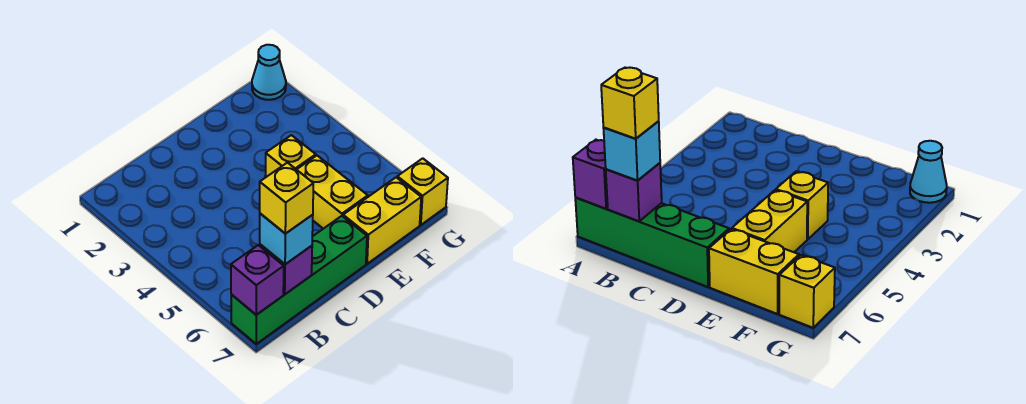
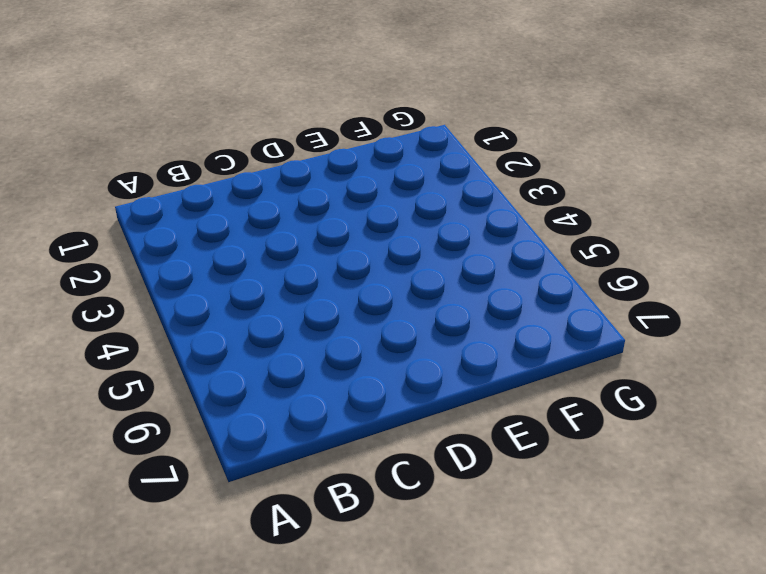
none -> green 1x4 brick [231,216,367,344]
none -> yellow 1x1 brick [265,135,316,178]

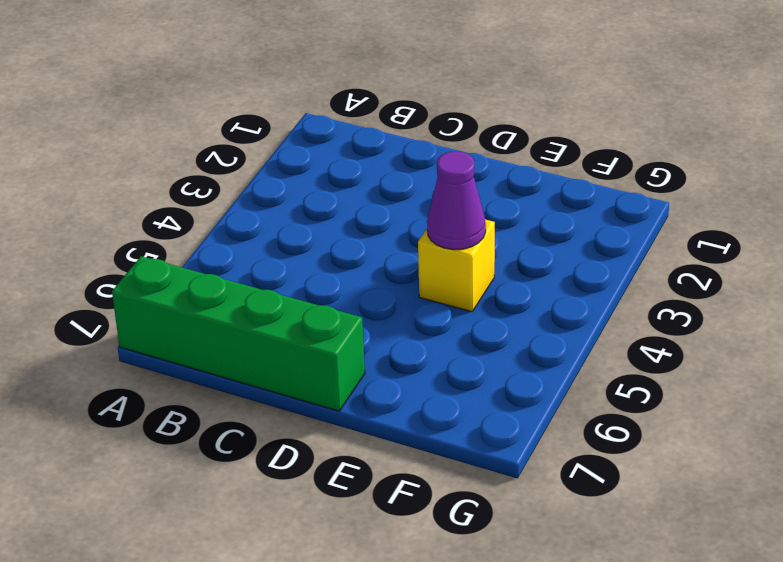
purple 1x1 cone [427,151,486,250] -> none
none -> yellow 1x2 brick [296,156,368,229]
none -> yellow 1x2 brick [343,177,421,264]

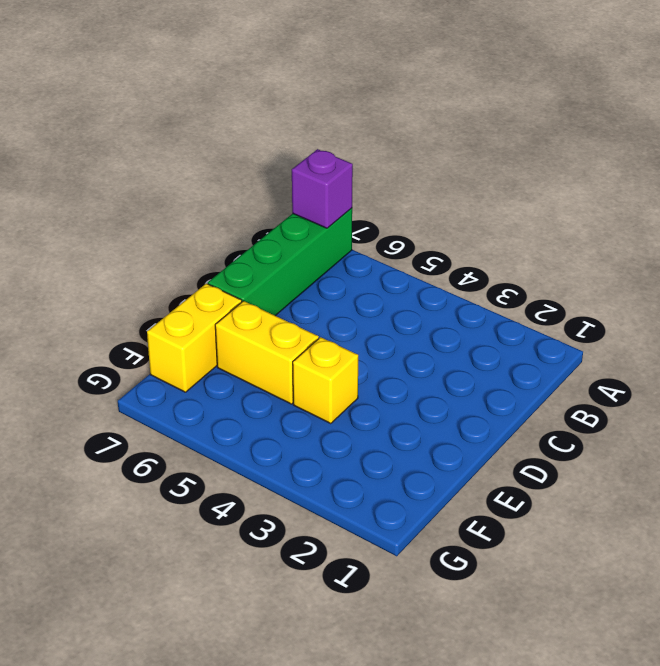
none -> cyan 1x1 cone [252,45,286,100]
none -> yellow 1x1 brick [397,158,448,225]

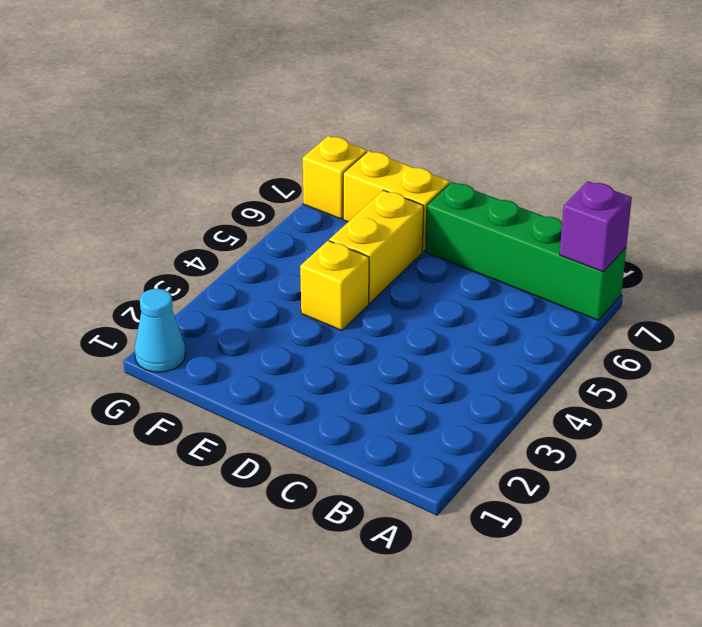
none -> purple 1x1 brick [260,244,312,294]
none -> cyan 1x1 brick [260,214,313,264]

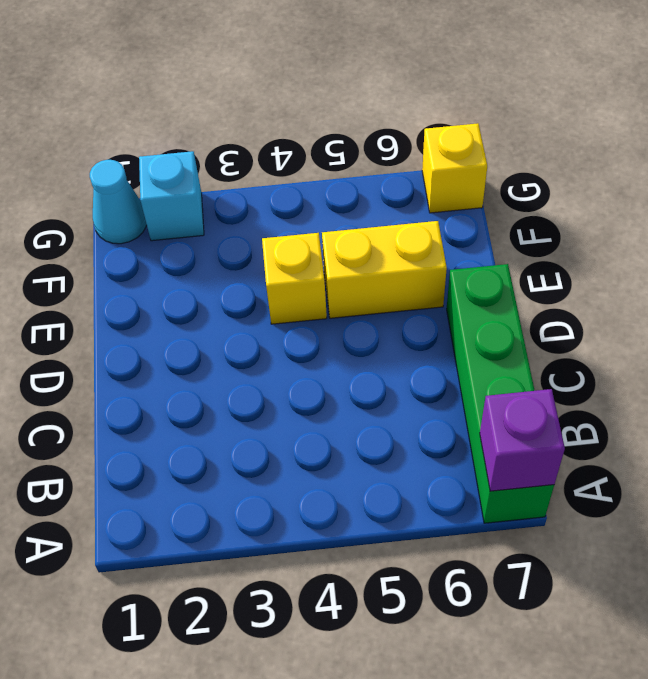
cyan 1x1 brick [139,151,204,241] -> cyan 1x1 brick moved to [260,214,313,264]
none -> yellow 1x2 brick [343,177,421,264]
none -> purple 1x1 brick [260,244,312,294]

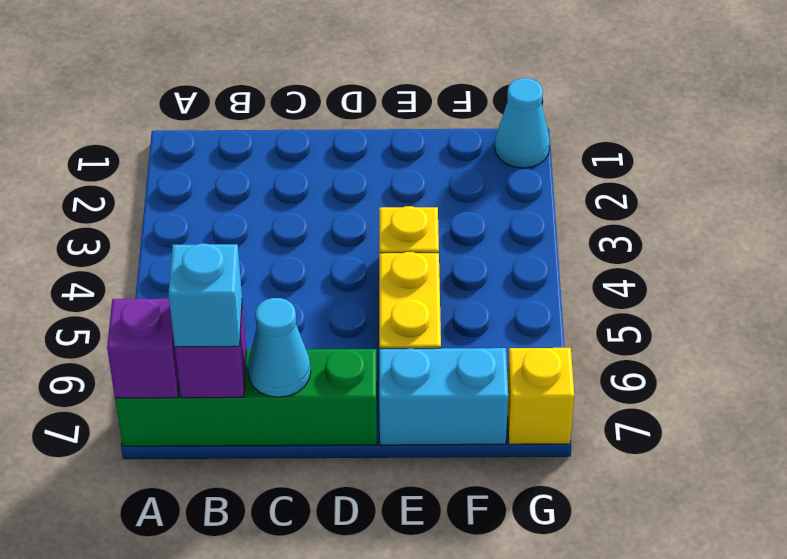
cyan 1x1 cone [248,298,311,397] -> none
cyan 1x2 brick [379,348,508,445] -> yellow 1x2 brick [343,177,421,264]
none -> yellow 1x1 brick [260,163,313,234]

